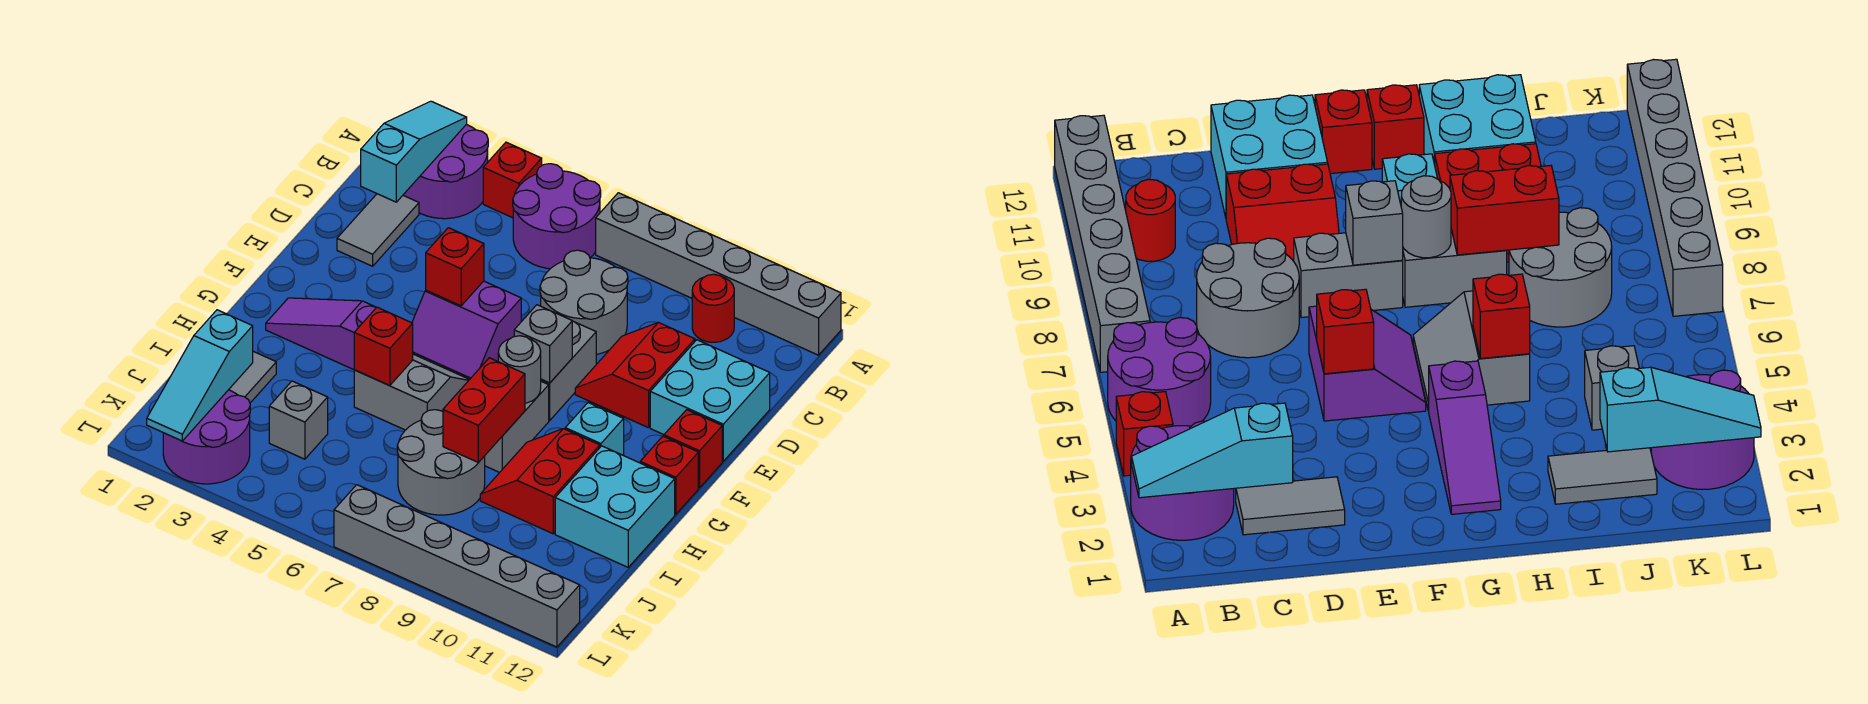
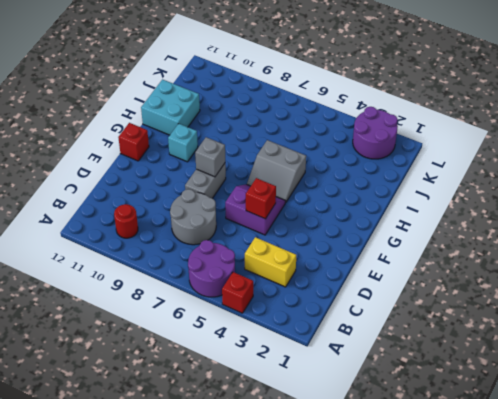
yellow 1x2 brick [245,237,296,287] -> none
none -> purple 2x2 round brick [403,124,488,219]
none -> grey 1x6 brick [596,193,841,355]
none -> grey 1x2 tile [337,194,419,266]
none -> red 2x2 slope [575,322,695,428]

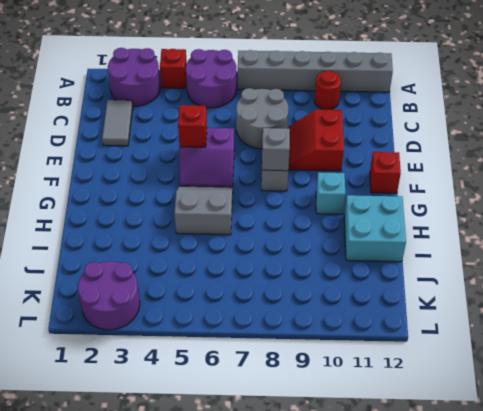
none -> cyan 2x2 brick [650,340,770,461]
none -> purple 1x3 slope [266,298,377,370]
none -> grey 1x2 brick [485,382,549,472]
none -> red 1x1 brick [640,436,698,514]

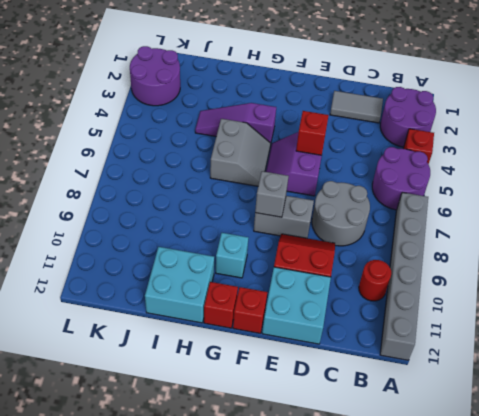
purple 1x3 slope [195,103,276,143] -> purple 1x3 slope turned to [266,298,377,370]
none -> grey 1x2 brick [485,382,549,472]
none -> red 2x2 slope [480,429,600,534]
none -> grey 1x2 tile [229,351,276,403]
none -> grey 2x2 round brick [397,410,485,515]

